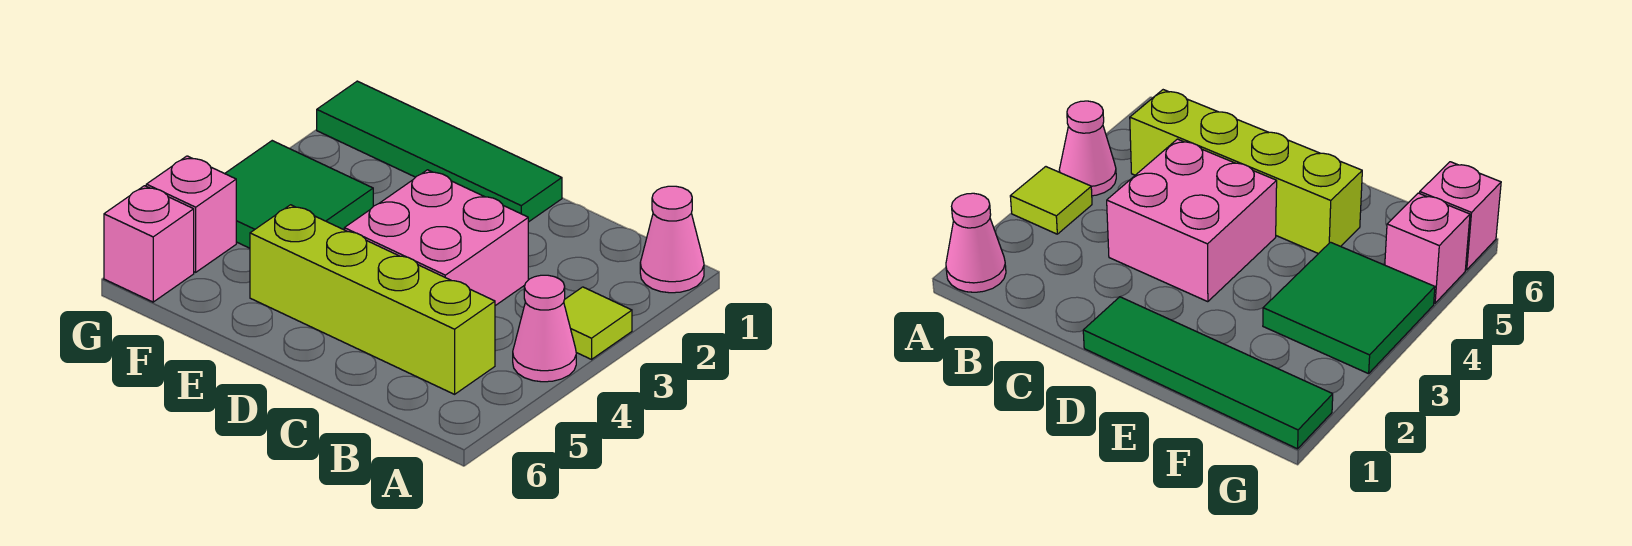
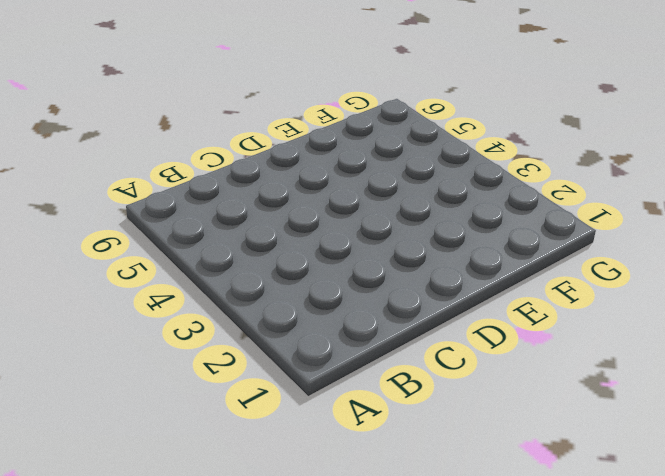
none -> pink 1x1 cone [640,186,704,293]
none -> lime 1x1 tile [564,287,632,359]

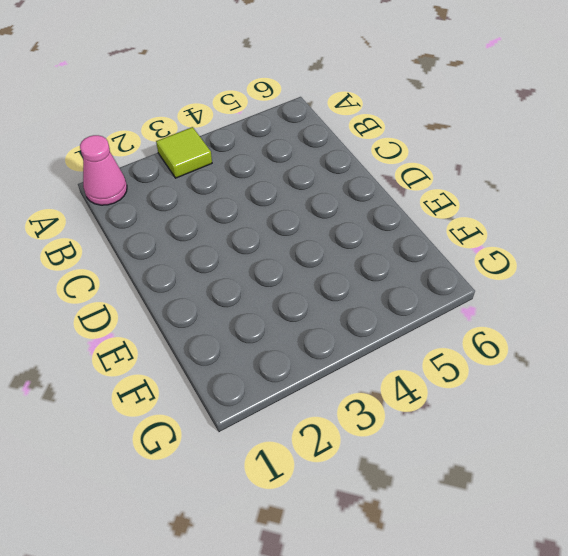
none -> pink 1x1 cone [513,275,576,382]
none -> lime 1x4 brick [250,205,495,394]

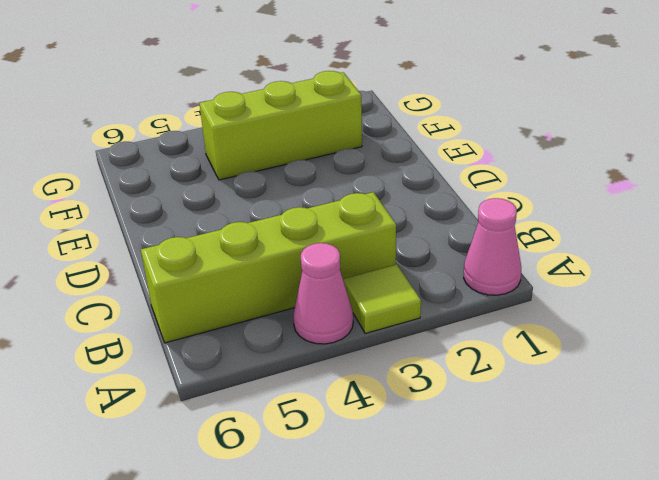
lime 1x4 brick [141,192,396,343] -> lime 1x4 brick turned to [250,205,495,394]
lime 1x3 brick [199,71,362,180] -> green 2x2 tile [225,141,373,248]
none -> pink 2x2 brick [344,170,528,306]
none -> green 1x4 tile [317,81,562,222]

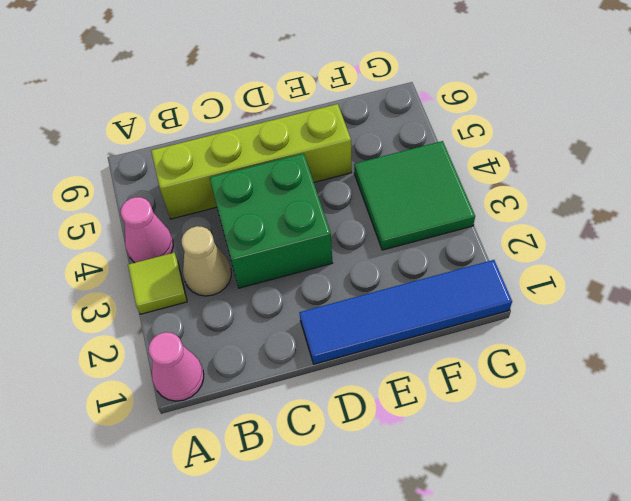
tan 1x1 cone [182,226,231,296] -> none
green 2x2 brick [210,154,332,288] -> pink 2x2 brick [344,170,528,306]
blue 1x4 tile [299,260,512,364] -> green 1x4 tile [317,81,562,222]
none -> pink 1x1 brick [146,156,236,272]
none -> pink 1x1 brick [104,186,194,302]

